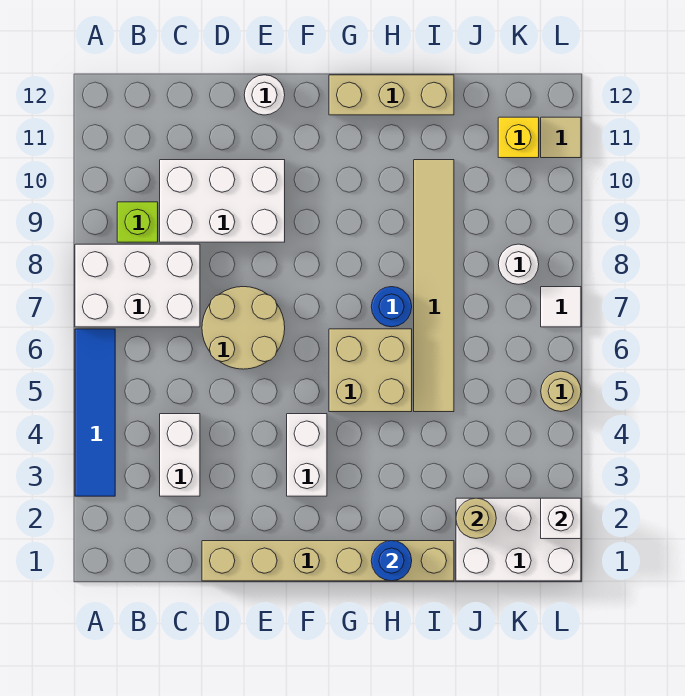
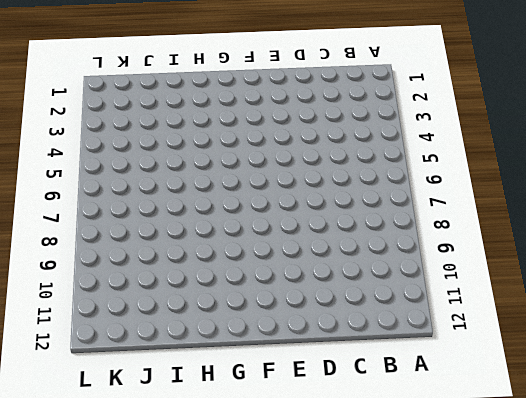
none -> blue 1x4 tile [75,329,115,496]
none -> white 2x3 brick [75,244,200,327]
none -> lime 1x1 brick [117,202,158,242]

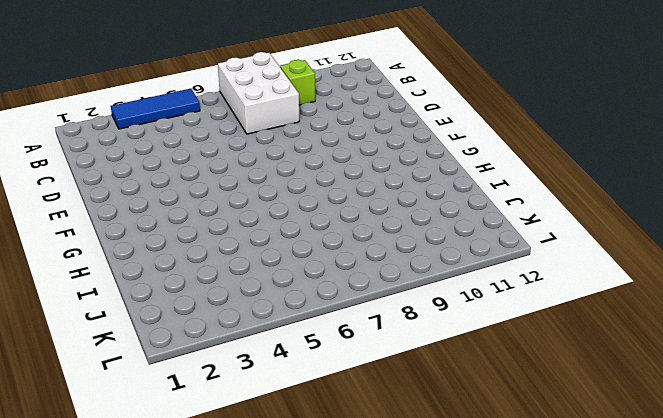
blue 1x3 tile [111,89,200,129] -> blue 1x4 tile [75,329,115,496]
none -> white 1x2 brick [160,414,200,496]
none -> white 2x3 brick [160,160,285,242]
none -> tan 1x6 brick [202,541,454,581]

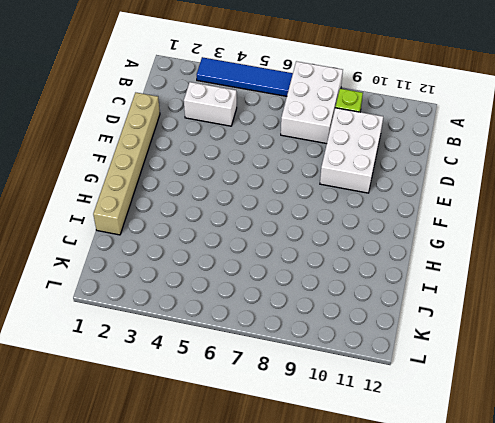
none -> tan 2x2 round brick [202,287,285,369]
none -> white 1x1 round brick [244,75,285,115]
none -> white 1x2 brick [287,414,327,496]

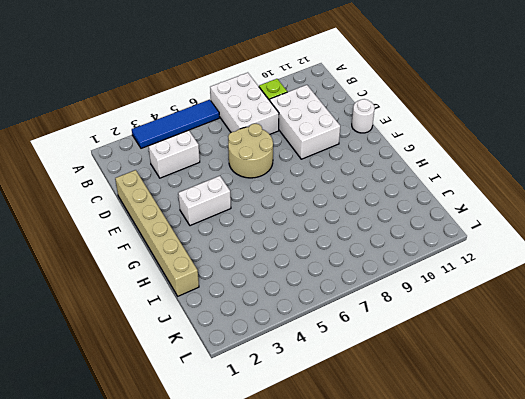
none -> tan 2x2 brick [329,329,412,412]
none -> tan 1x3 brick [329,75,454,115]
none -> blue 1x1 round brick [371,287,412,327]

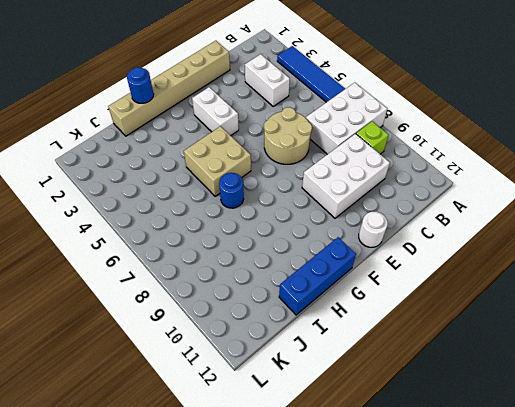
blue 1x3 brick [279,237,356,315] -> tan 1x3 brick [329,75,454,115]
none -> tan 1x6 tile [414,160,454,412]
none -> white 2x3 brick [456,498,581,581]
none -> white 1x1 round brick [498,244,539,284]

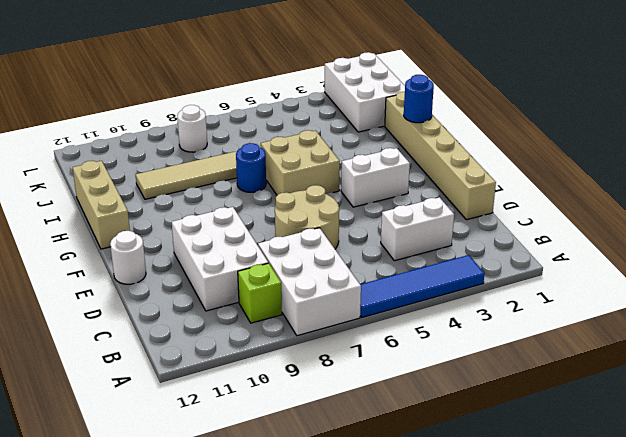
none -> yellow 1x1 brick [498,117,539,158]
none -> tan 1x1 round brick [541,371,581,411]
none -> white 1x1 tile [541,287,581,327]

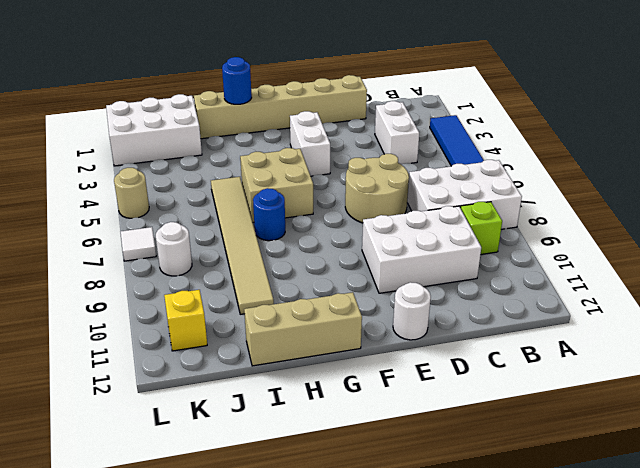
none -> tan 1x1 tile [541,117,581,158]
none -> tan 1x1 round brick [456,498,496,539]
none -> white 1x1 brick [541,498,581,539]

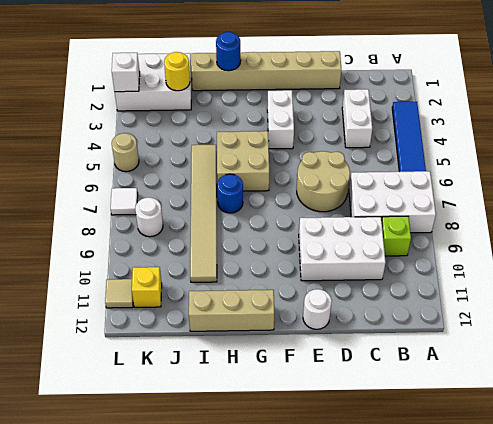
yellow 1x1 round brick [164,52,190,91] -> tan 1x1 round brick [456,498,496,539]

